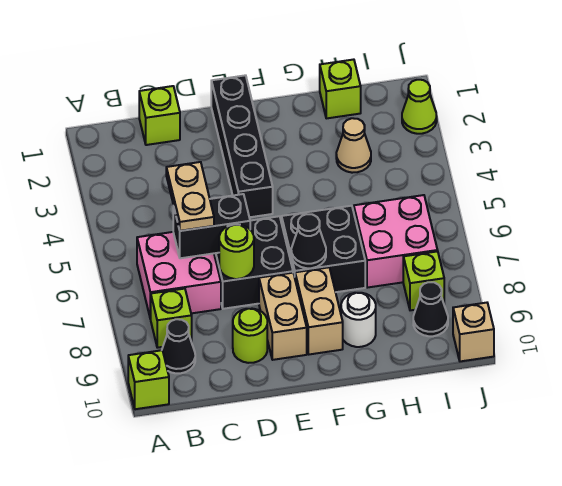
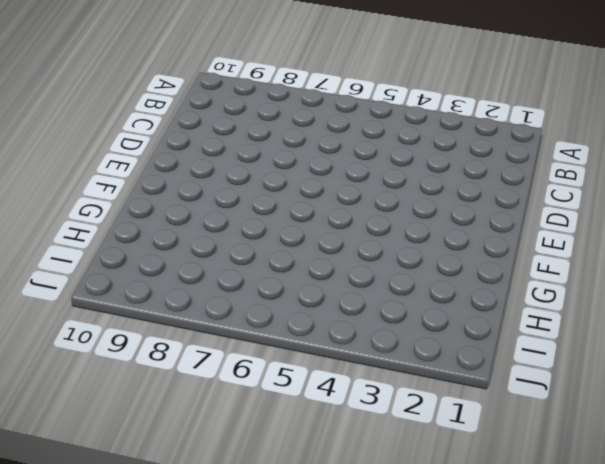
none -> lime 1x1 brick [128,350,169,409]
none -> pink 2x2 brick [137,232,221,319]
none -> lime 1x1 brick [151,289,192,348]

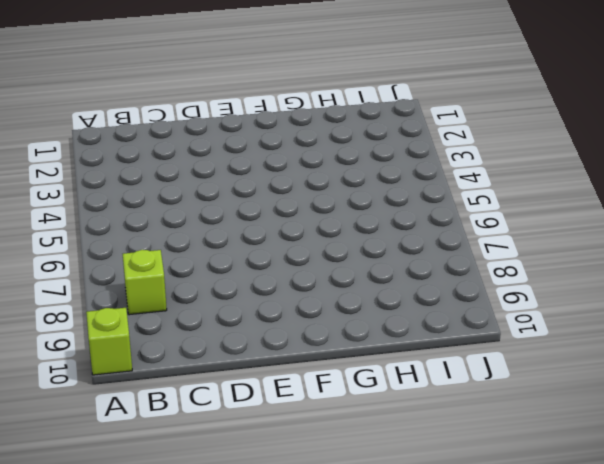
none -> pink 2x2 brick [137,232,221,319]
none -> black 1x1 cone [162,319,195,373]
none -> lime 1x1 brick [139,86,180,145]

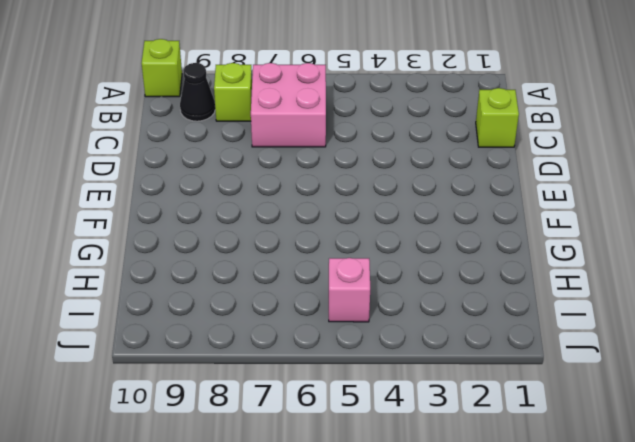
pink 1x1 brick [329,258,370,322] -> none
none -> black 2x2 brick [214,216,293,309]
none -> lime 1x1 round brick [233,309,267,363]
none -> black 1x4 brick [211,75,273,217]

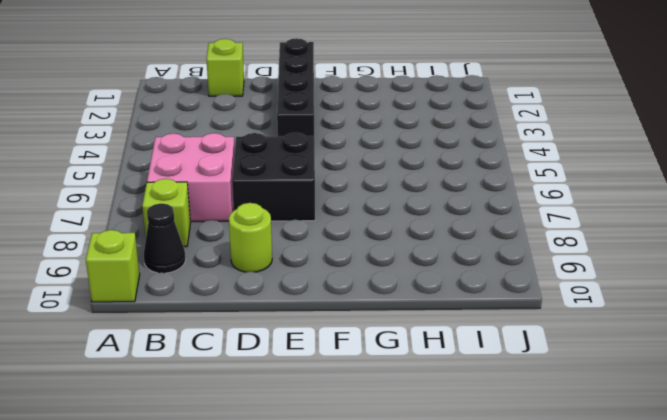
none -> tan 1x2 brick [259,273,307,360]
none -> black 2x2 brick [282,206,365,292]
none -> tan 1x2 brick [295,267,343,354]

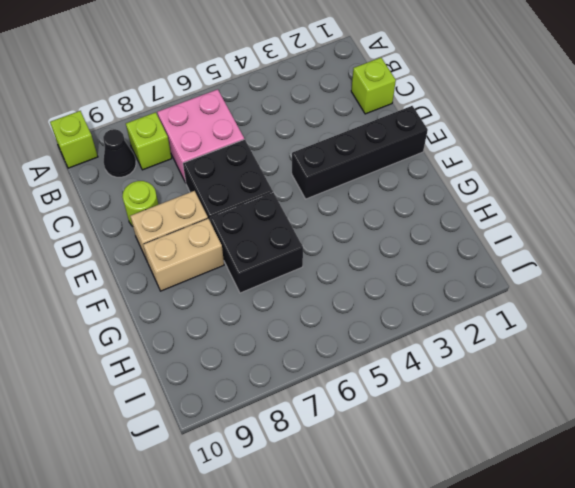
none -> white 1x1 round brick [341,293,376,347]
none -> lime 1x1 brick [320,59,361,118]
none -> tan 1x1 cone [336,118,371,173]

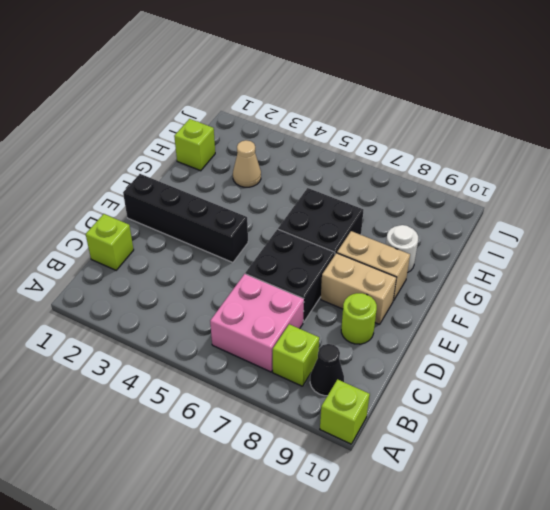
none -> pink 2x2 brick [354,195,438,288]
none -> lime 1x1 brick [403,251,444,310]
none -> black 1x1 cone [413,282,448,336]

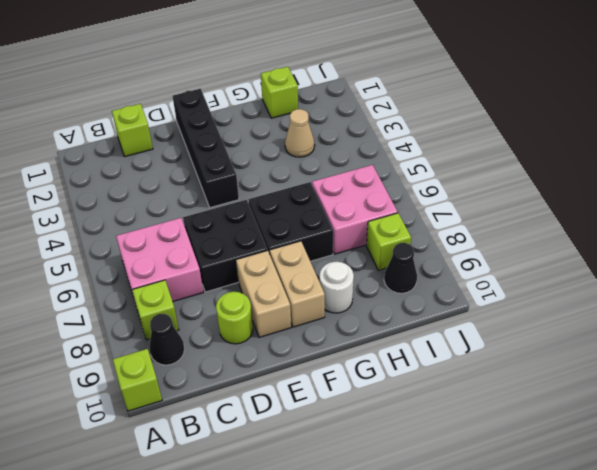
none -> lime 1x1 cone [402,80,437,134]
none -> tan 1x1 brick [453,303,494,361]
none -> black 1x2 brick [173,194,250,258]

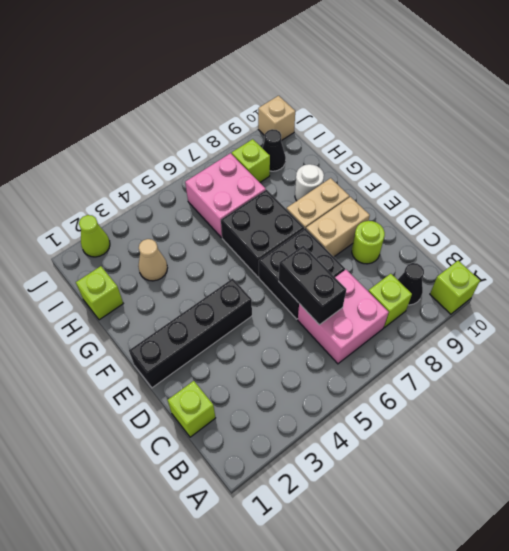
none -> lime 1x1 round brick [219,225,254,279]
none -> black 1x1 cone [291,214,326,268]
none -> tan 1x2 plate [166,162,214,231]

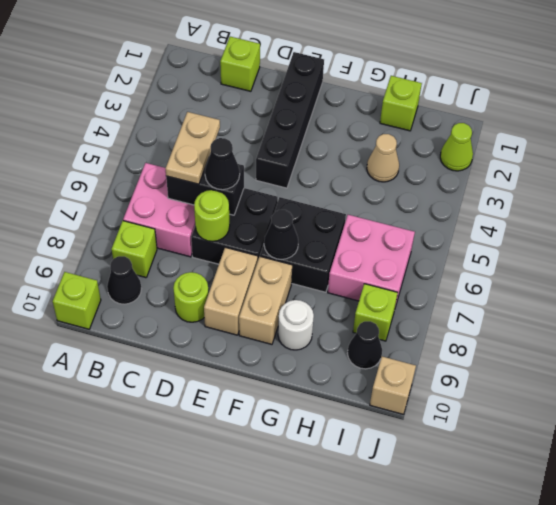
black 1x1 cone [205,138,240,190] -> none

